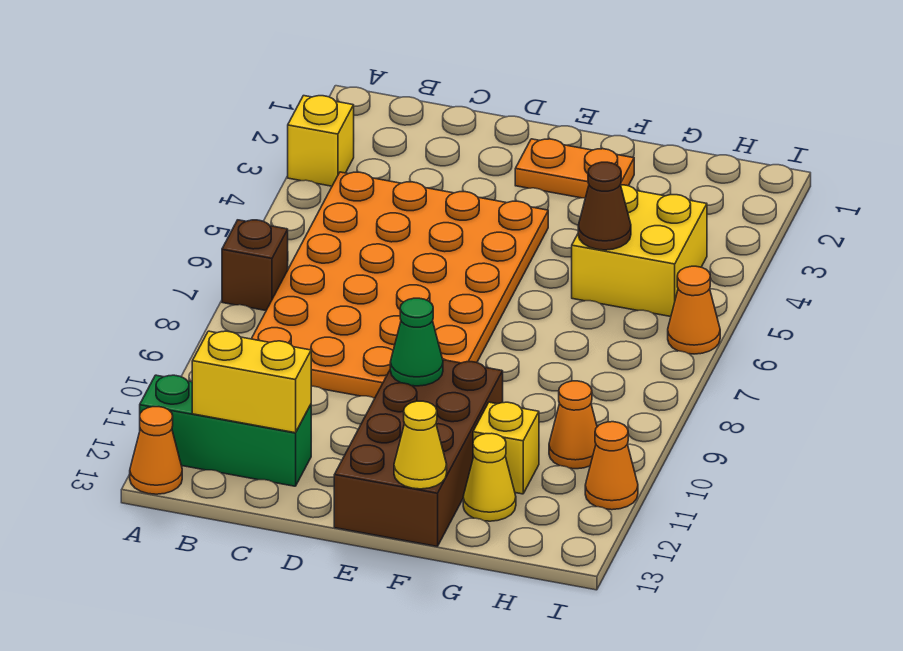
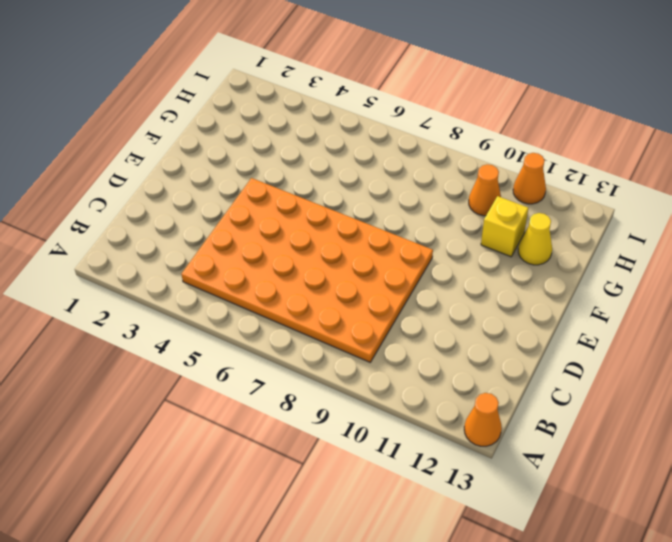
none -> yellow 1x1 brick [288,96,354,186]
none -> brown 1x1 brick [222,220,288,311]
none -> green 1x3 brick [140,375,311,486]

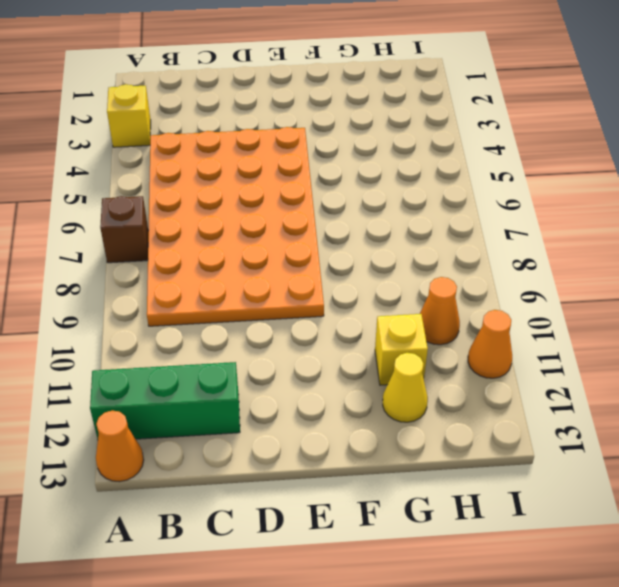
none -> orange 1x2 plate [515,139,634,198]
none -> brown 2x4 brick [334,360,503,546]
none -> yellow 2x2 brick [572,185,707,317]

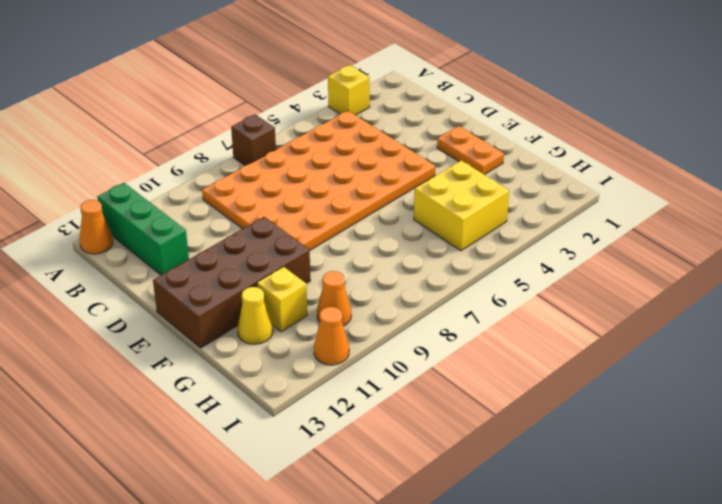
none -> orange 1x1 cone [668,266,720,354]
none -> yellow 1x2 brick [192,331,311,433]
none -> green 1x1 cone [390,298,443,386]

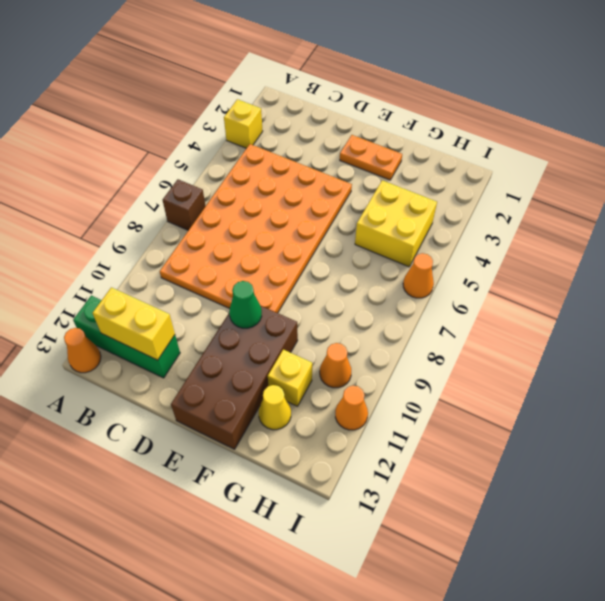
none -> yellow 1x1 cone [394,401,447,489]
none -> brown 1x1 cone [578,162,631,250]

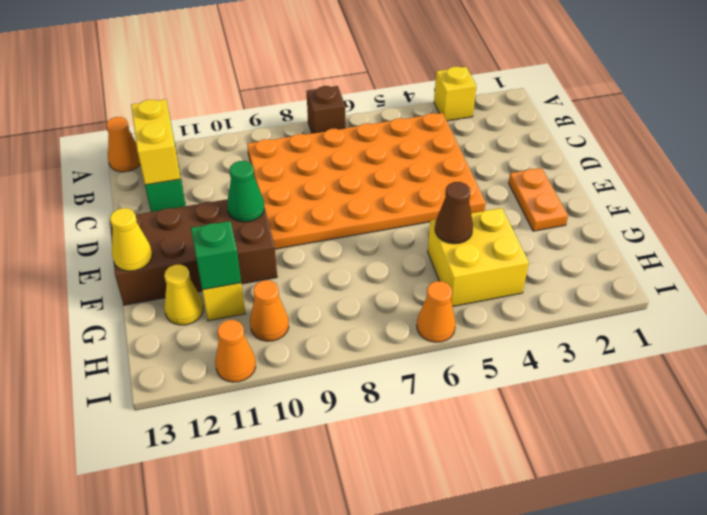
green 1x1 brick [191,221,241,290] -> none

